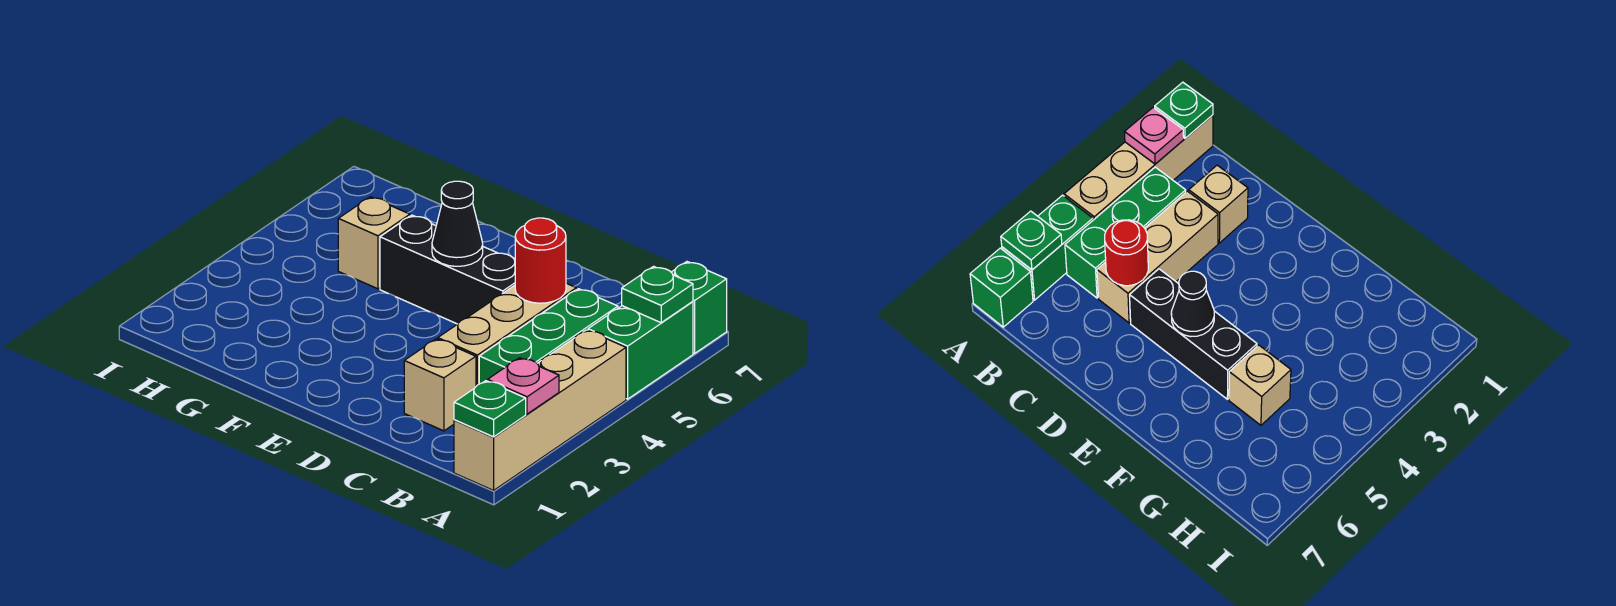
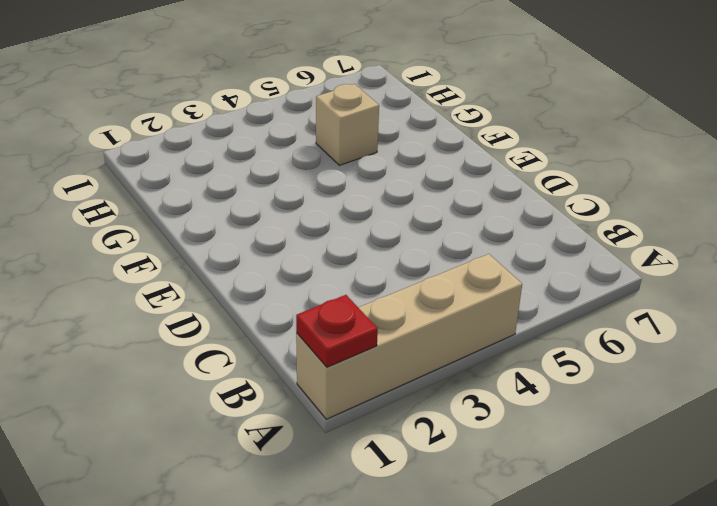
red 1x1 plate [296,295,378,367] -> green 1x1 plate [454,381,526,437]
none -> green 1x2 brick [588,302,693,399]
none -> green 1x1 brick [671,262,727,353]
none -> green 1x3 brick [479,289,618,384]

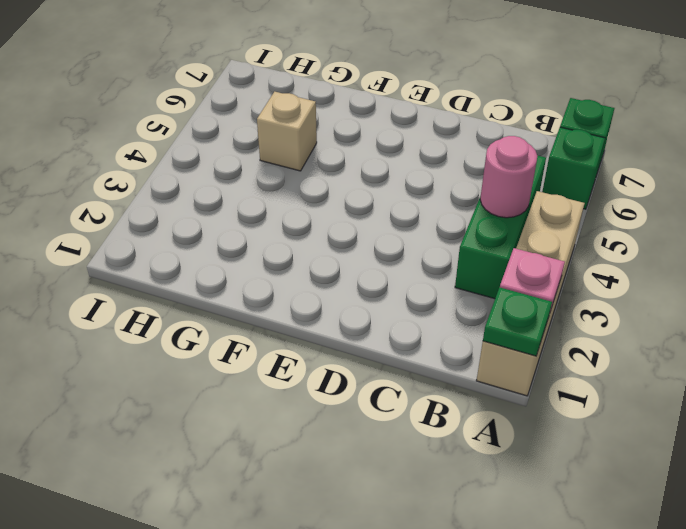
green 1x1 brick [542,127,605,209] -> green 1x2 brick [588,302,693,399]
pink 1x1 round brick [480,136,537,218] -> none
none -> tan 1x1 brick [404,339,476,431]
none -> tan 1x3 brick [438,283,576,386]
none -> black 1x3 brick [380,215,515,324]

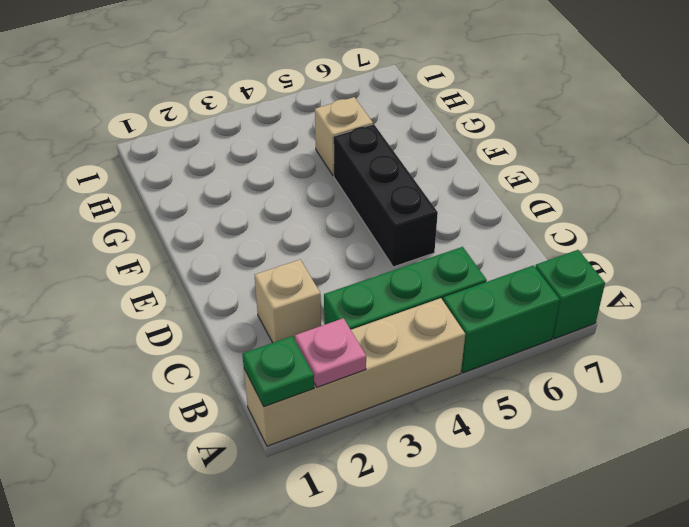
none -> tan 1x3 brick [438,283,576,386]
none -> green 1x1 plate [622,266,693,323]
none -> red 1x1 round brick [515,218,566,303]

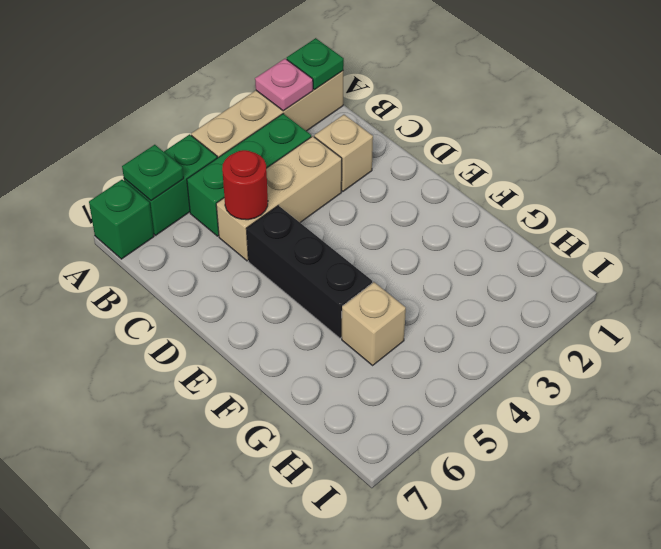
none -> black 1x1 cone [432,181,483,266]

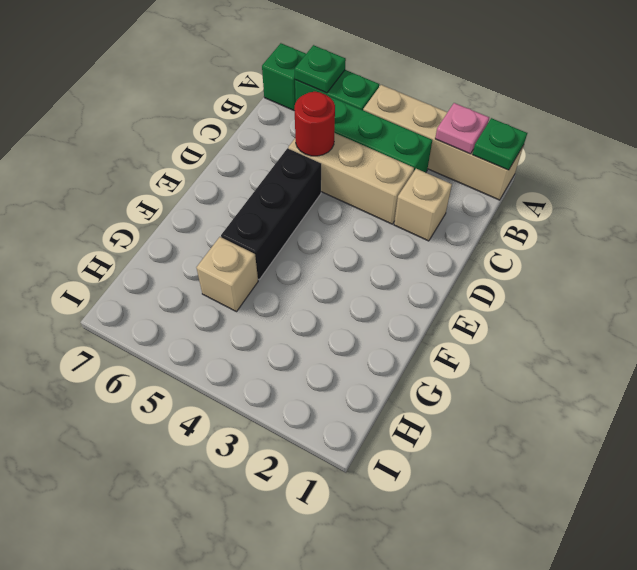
none -> black 1x1 cone [432,181,483,266]

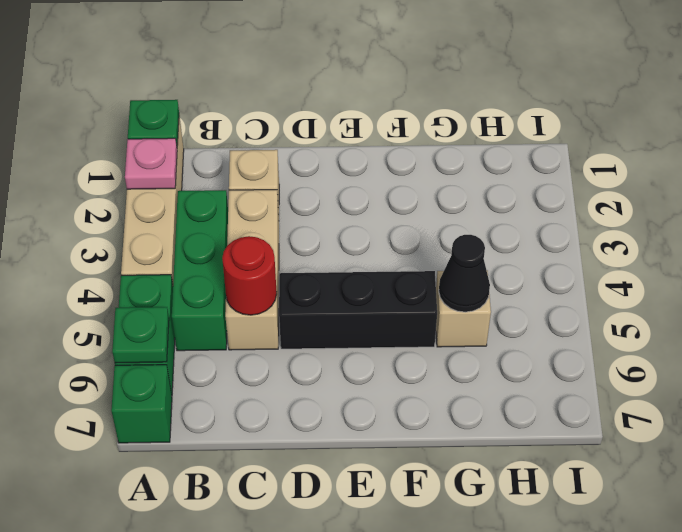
black 1x1 cone [439,235,490,312] -> black 1x1 cone moved to [432,181,483,266]

